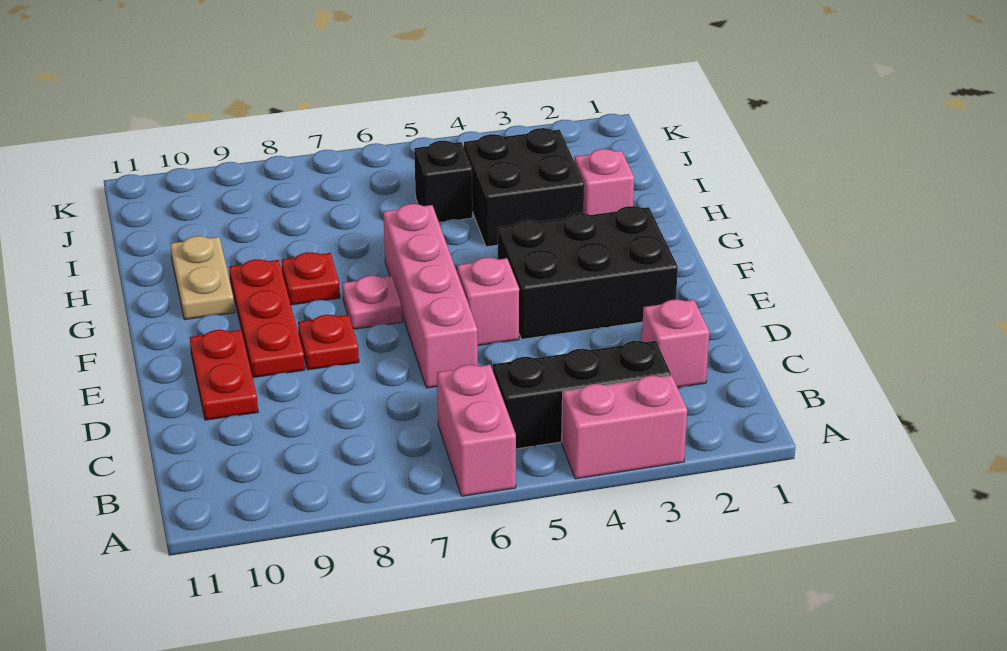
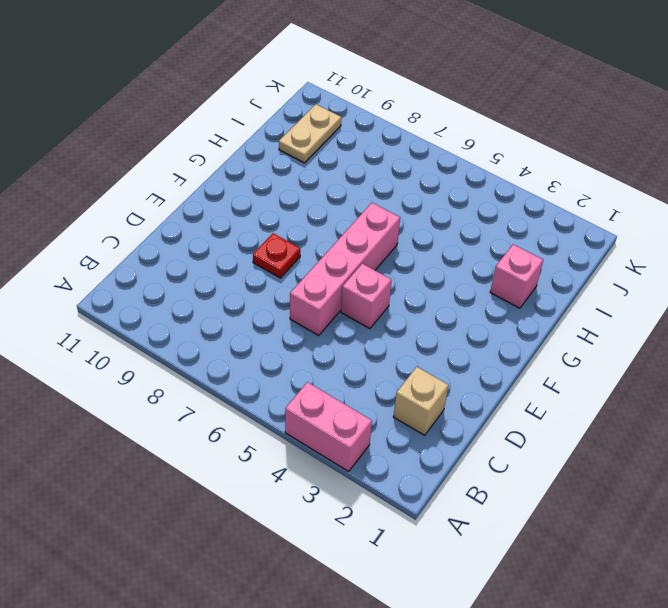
tan 1x1 brick [393,367,448,435] -> pink 1x1 brick [642,300,709,387]
tan 1x2 plate [279,104,341,163] -> tan 1x2 plate moved to [170,236,235,320]
none -> pink 1x2 brick [437,365,516,496]
none -> black 1x3 brick [493,341,671,449]
none -> red 1x2 plate [190,330,258,420]

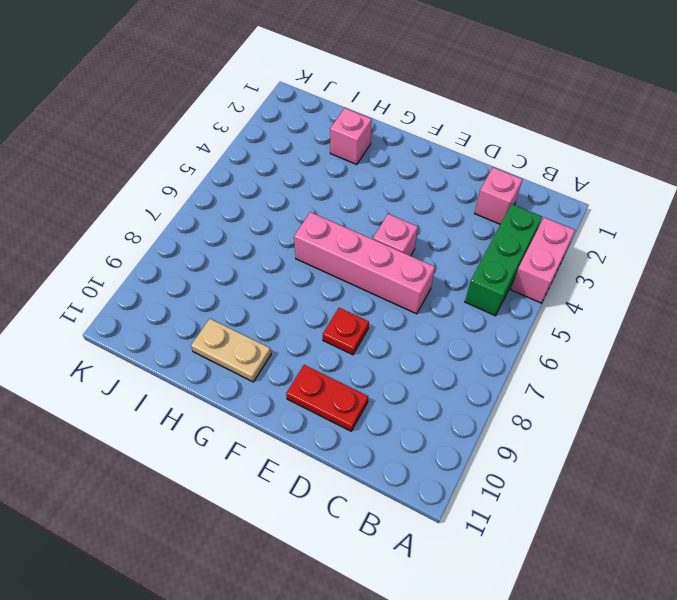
green 1x3 brick [465,204,542,316] -> black 1x3 brick [493,341,671,449]
none -> pink 1x2 brick [437,365,516,496]
none -> black 2x3 brick [498,206,678,339]
none -> red 1x3 plate [229,259,305,378]

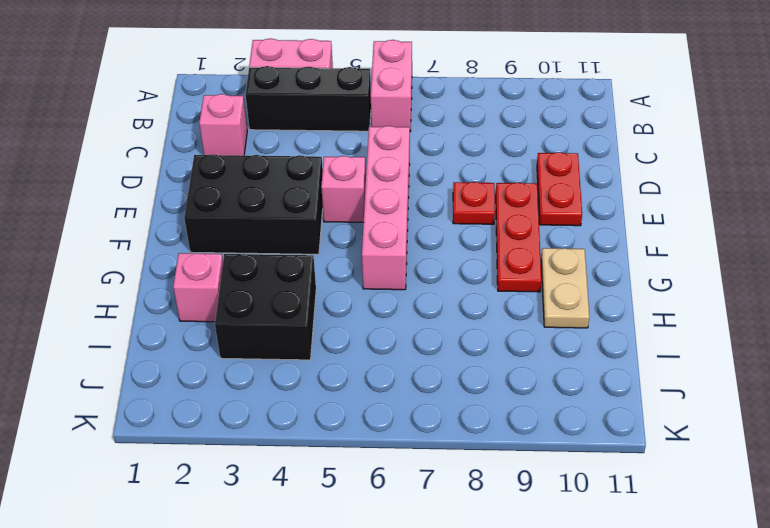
none -> pink 1x1 plate [342,276,402,329]
none -> red 1x1 plate [281,252,340,305]
none -> black 1x1 brick [414,141,472,223]

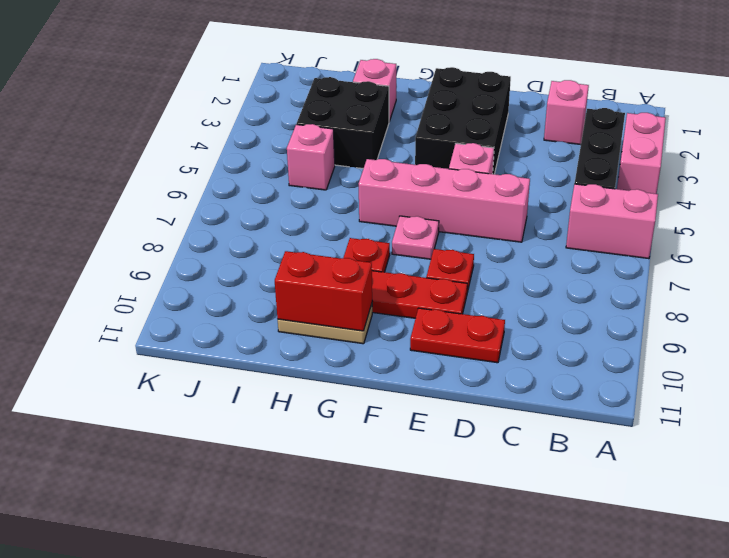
red 1x2 brick [275,251,372,331] -> none
pink 1x1 brick [287,124,335,190] -> black 1x1 brick [414,141,472,223]

